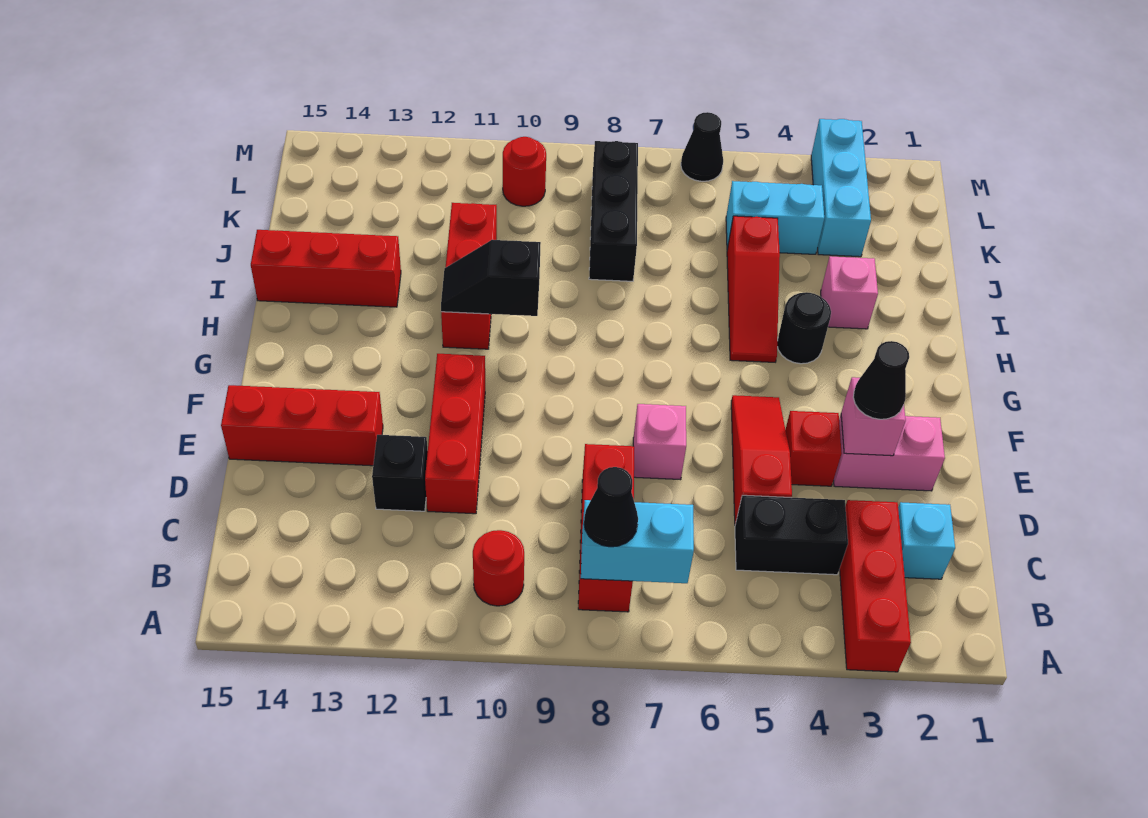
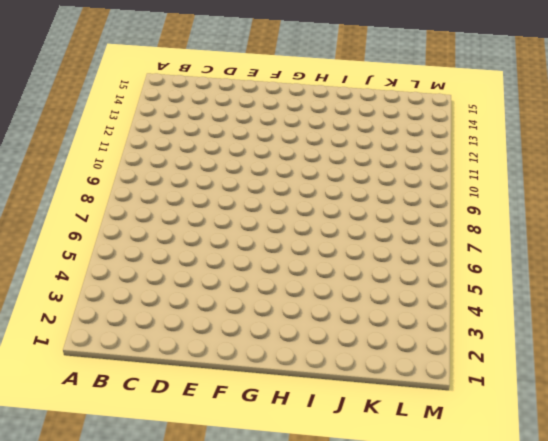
none -> red 1x3 brick [840,500,911,672]
none -> red 1x3 brick [578,444,634,612]
none -> red 1x1 round brick [473,530,524,606]

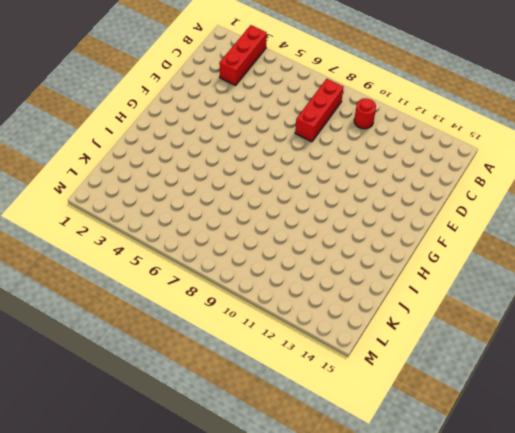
none -> cyan 1x1 brick [898,502,955,579]
none -> black 1x2 brick [735,495,848,575]
none -> red 1x3 slope [731,395,792,524]

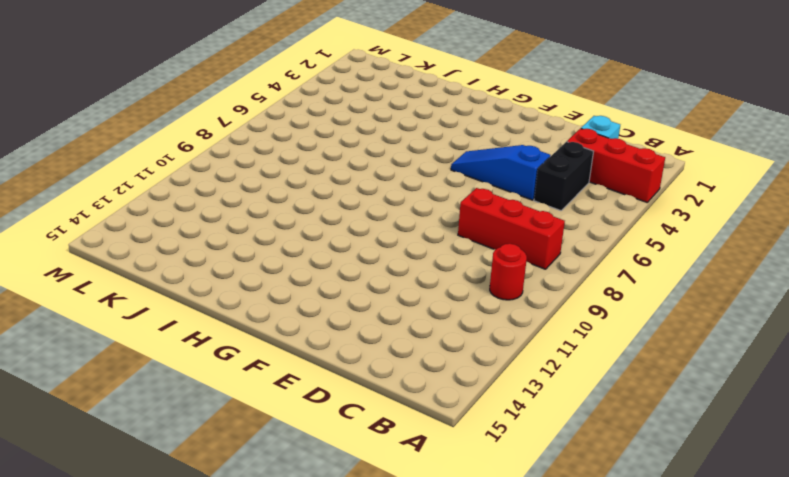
blue 1x3 slope [451,145,551,200] -> red 1x3 slope [731,395,792,524]
none -> red 1x3 brick [425,354,485,514]
none -> black 1x1 brick [372,435,428,511]
none -> pink 1x2 brick [834,415,945,491]

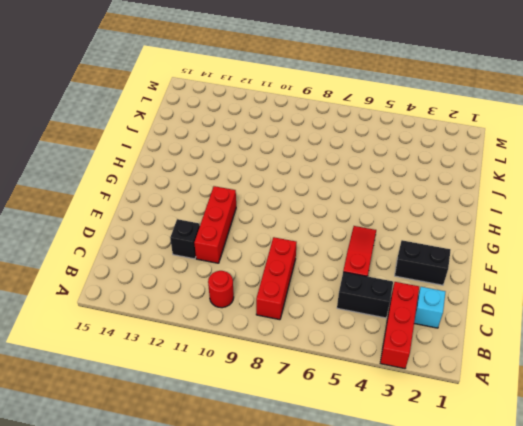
black 1x2 brick [395,240,451,285] -> pink 1x2 brick [834,415,945,491]
none -> red 1x1 brick [785,411,842,486]
none -> pink 1x1 brick [633,404,686,480]
none -> red 1x3 brick [221,385,383,466]

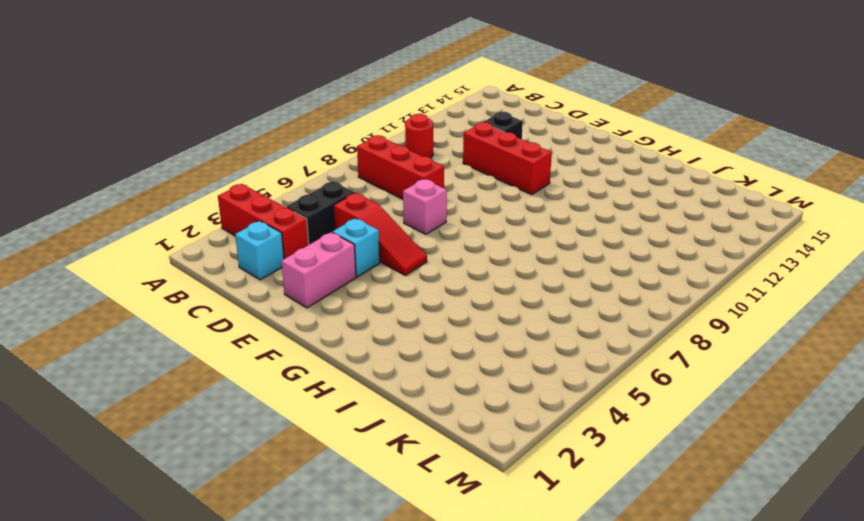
cyan 1x1 brick [333,218,380,277] -> red 1x1 brick [785,411,842,486]
none -> red 1x3 brick [221,385,383,466]
none -> black 1x1 round brick [777,292,831,364]
none -> red 1x3 slope [727,216,780,362]

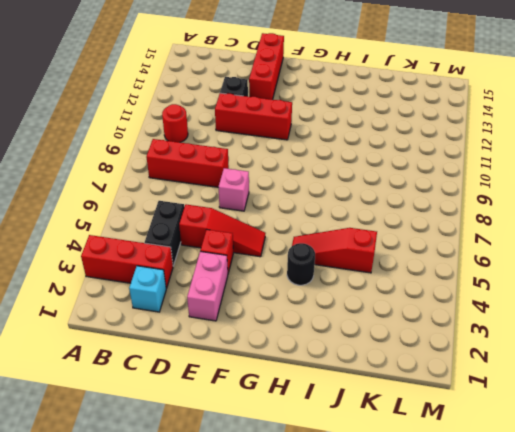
none -> red 1x3 brick [441,203,497,349]
none -> pink 1x1 brick [821,256,878,329]
none -> red 1x3 brick [251,230,401,307]

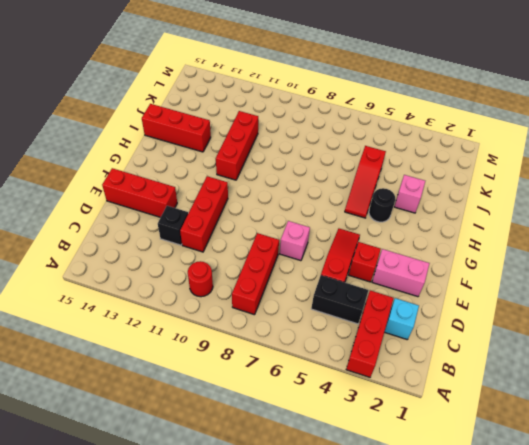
none -> black 1x3 brick [589,141,638,281]
none -> cyan 1x3 brick [811,119,871,257]
none -> cyan 1x2 brick [726,181,824,254]

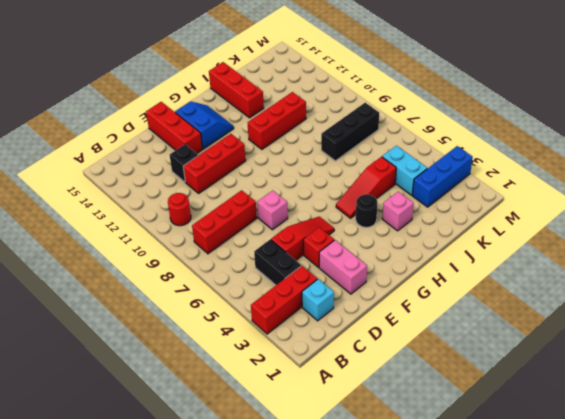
blue 2x2 slope [175,101,234,149] -> none
blue 1x3 brick [412,146,473,207] -> cyan 1x3 brick [811,119,871,257]
none -> red 1x1 round brick [503,137,546,206]
none -> black 1x1 cone [681,112,723,181]
none -> cyan 1x2 brick [581,500,694,583]

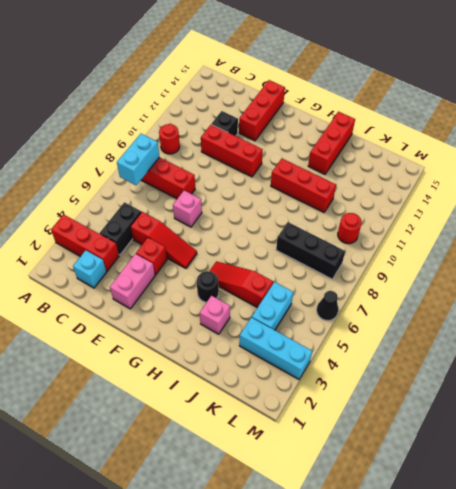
none -> pink 1x1 brick [841,377,906,456]
none -> black 1x2 slope [441,240,541,316]
none -> black 1x1 cone [584,467,638,547]

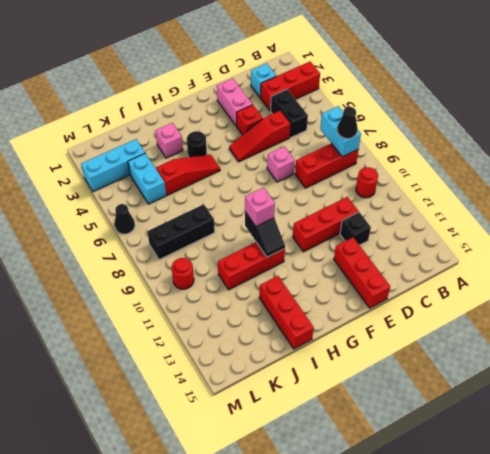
pink 1x1 brick [245,187,275,227] -> pink 1x1 brick moved to [841,377,906,456]
none -> black 1x1 cone [853,341,909,419]

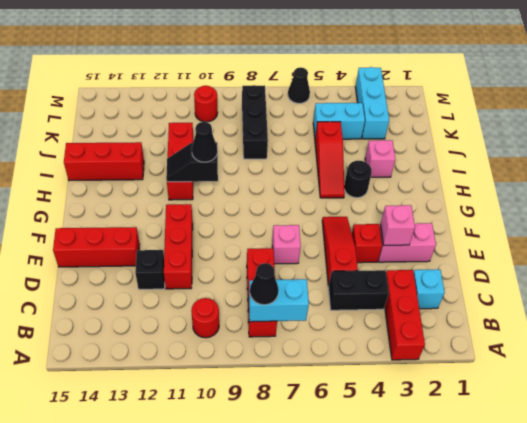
black 1x1 cone [192,122,217,162] -> black 1x1 cone moved to [853,341,909,419]

